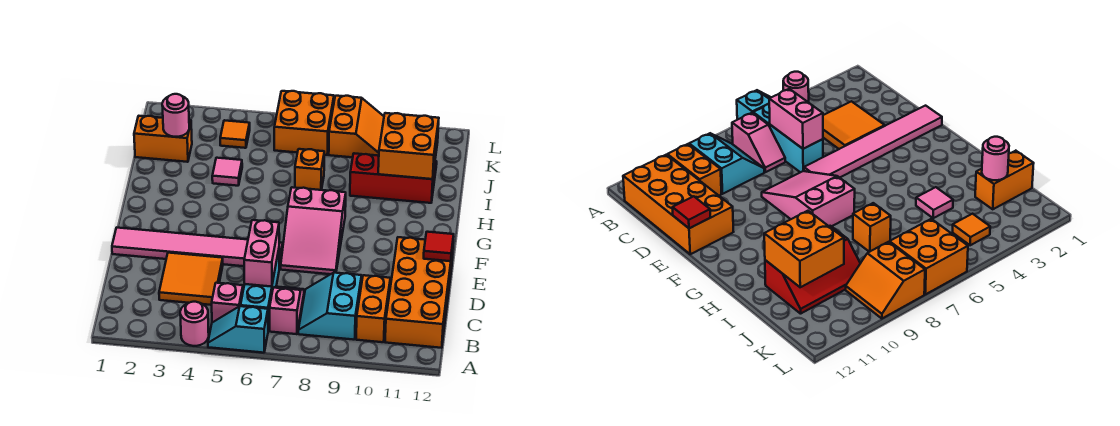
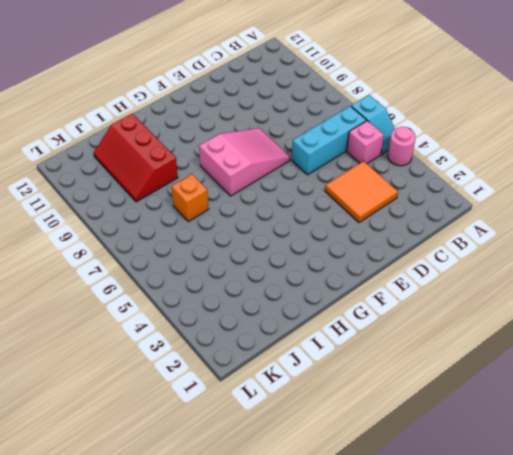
none -> pink 1x2 slope [270,287,304,334]
none -> cyan 2x2 slope [298,273,362,340]
none -> orange 1x2 brick [356,275,390,342]

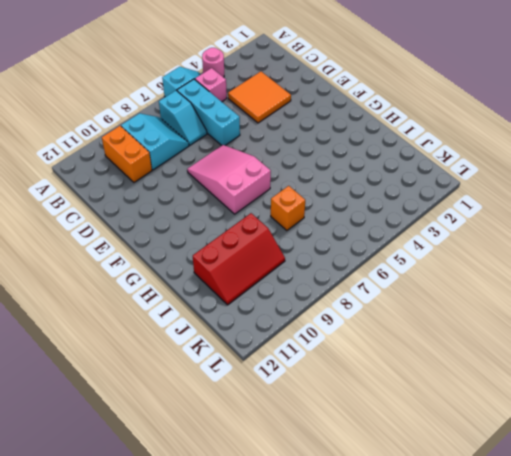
cyan 1x2 slope [159,91,207,145] -> pink 1x2 slope [270,287,304,334]
none -> orange 2x4 brick [385,237,453,348]
none -> pink 1x6 tile [112,228,283,268]
none -> pink 1x1 tile [212,158,242,186]

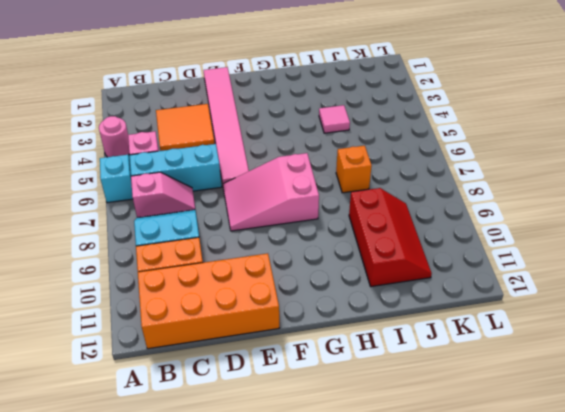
none -> orange 1x2 brick [134,116,192,162]
none -> orange 1x1 tile [220,120,250,148]
none -> orange 2x2 brick [274,91,334,155]

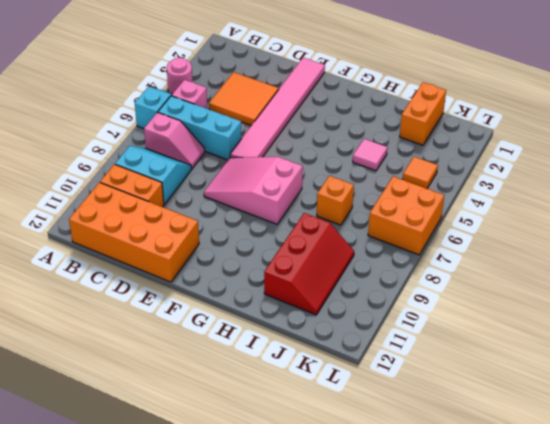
none -> orange 2x2 slope [329,96,384,157]
none -> pink 1x2 brick [244,220,279,287]
none -> red 1x1 tile [424,232,454,261]

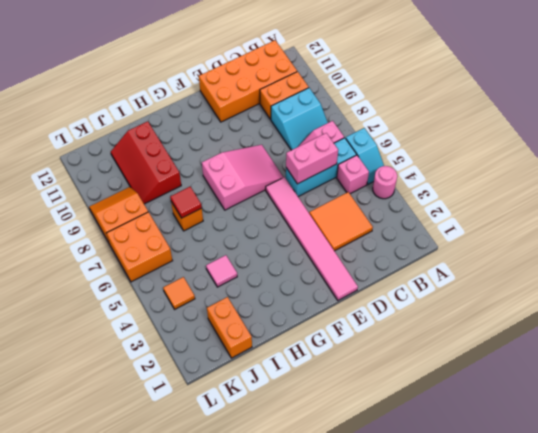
red 1x1 tile [170,187,202,218] -> red 1x1 tile moved to [424,232,454,261]
none -> orange 2x2 brick [378,113,439,179]
none -> pink 1x1 round brick [162,94,189,137]

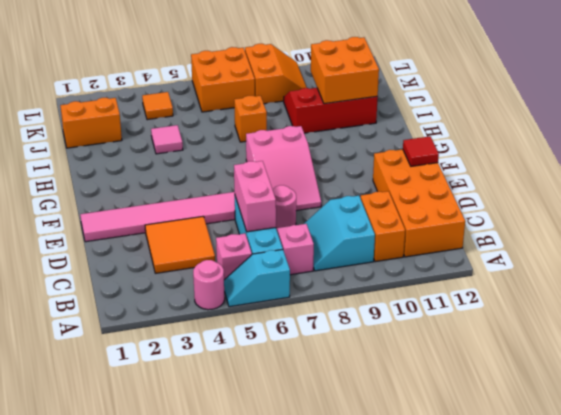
pink 1x1 round brick [272,185,296,228] -> pink 1x1 round brick moved to [162,94,189,137]

